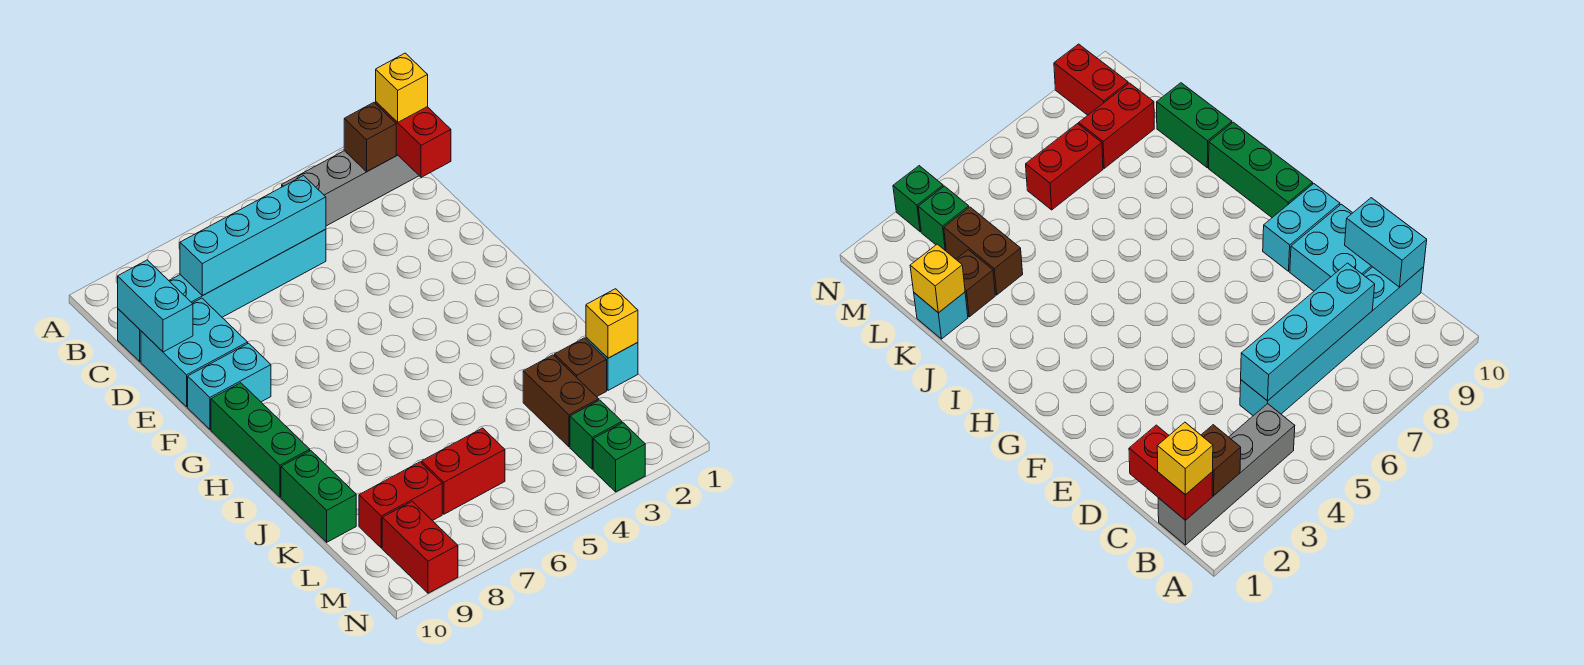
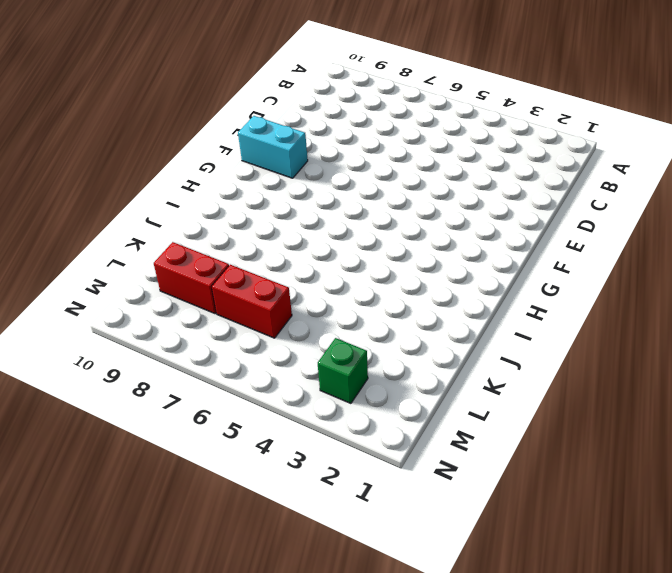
none -> grey 1x4 brick [282,151,419,226]
none -> cyan 1x6 brick [118,229,326,362]
none -> cyan 2x2 brick [141,298,248,407]

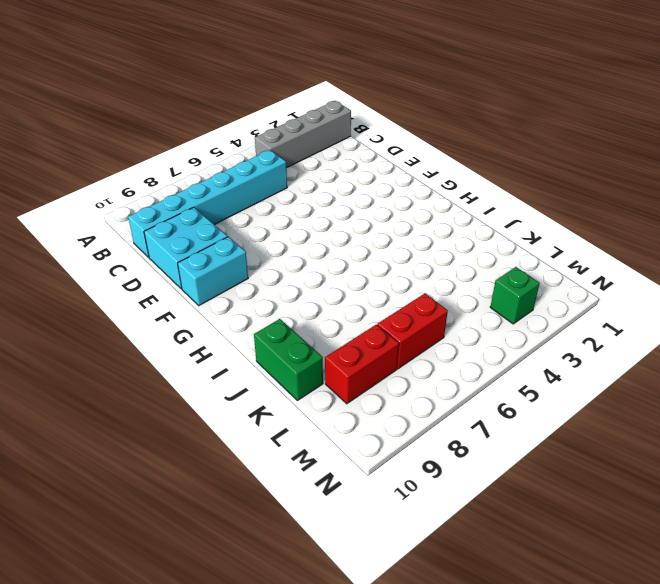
none -> green 1x3 brick [211,383,310,497]
none -> cyan 1x1 brick [586,337,638,390]
none -> brown 1x1 brick [555,338,607,397]

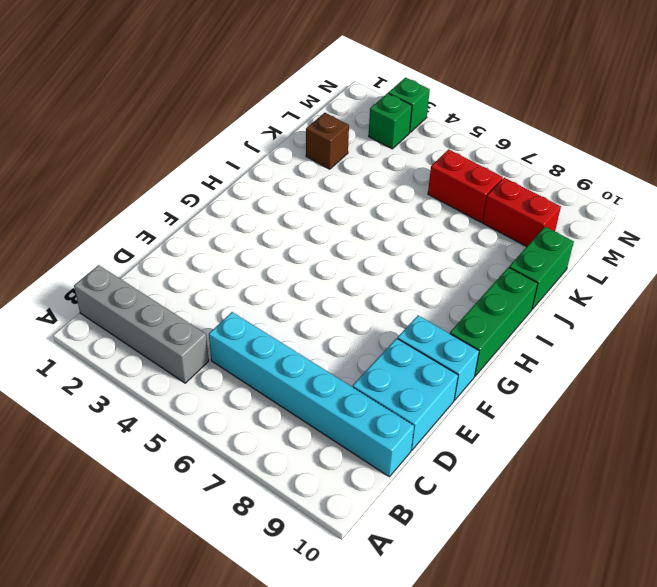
none -> cyan 1x1 brick [586,337,638,390]
none -> brown 1x2 brick [523,355,599,447]
none -> red 1x2 brick [382,501,458,593]

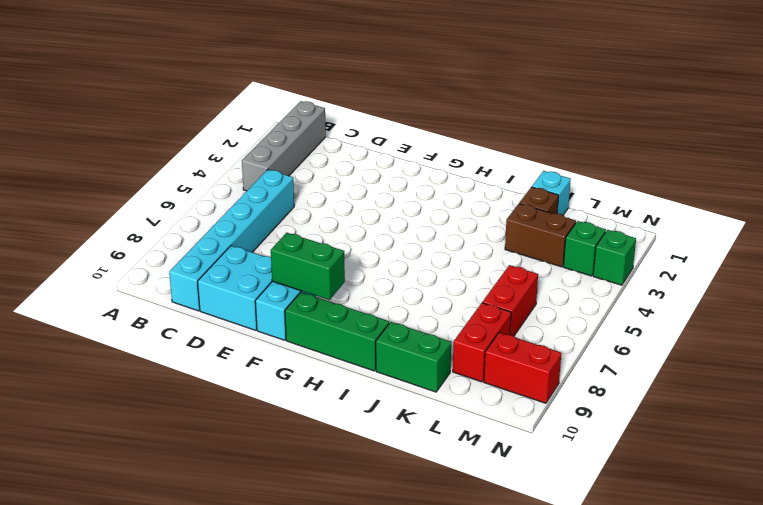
green 1x2 brick [271,233,345,300] -> none
none -> red 1x2 brick [376,102,451,177]
none -> brown 1x1 brick [344,103,396,172]
none -> cyan 1x4 brick [180,176,326,296]

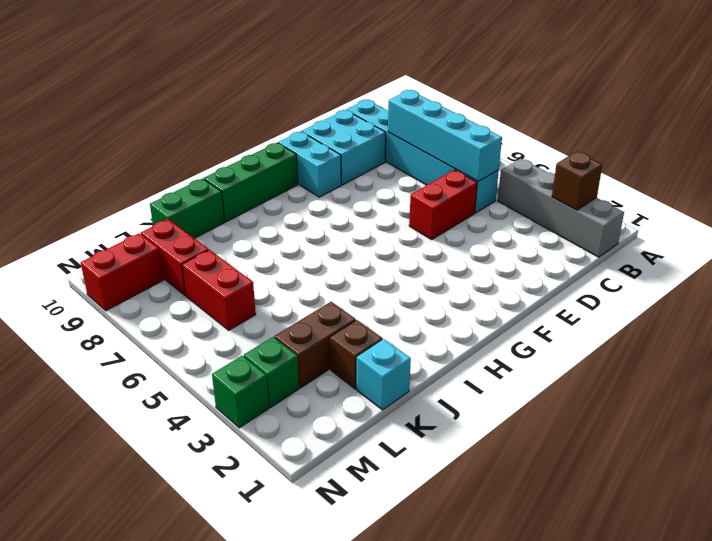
red 1x2 brick [409,170,477,240] -> red 1x2 brick moved to [376,102,451,177]
none -> cyan 1x2 brick [118,260,193,352]
none -> yellow 1x1 brick [586,289,638,358]
none -> yellow 1x1 brick [376,53,428,122]

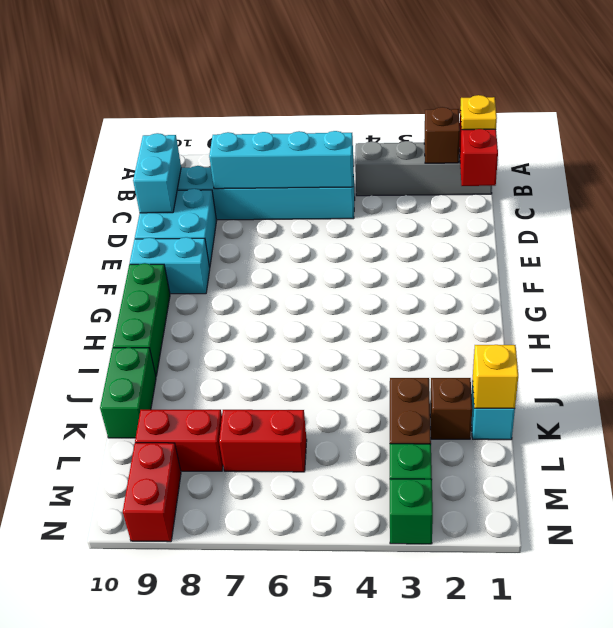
yellow 1x1 plate [460,95,497,130] -> yellow 1x1 brick [376,53,428,122]

